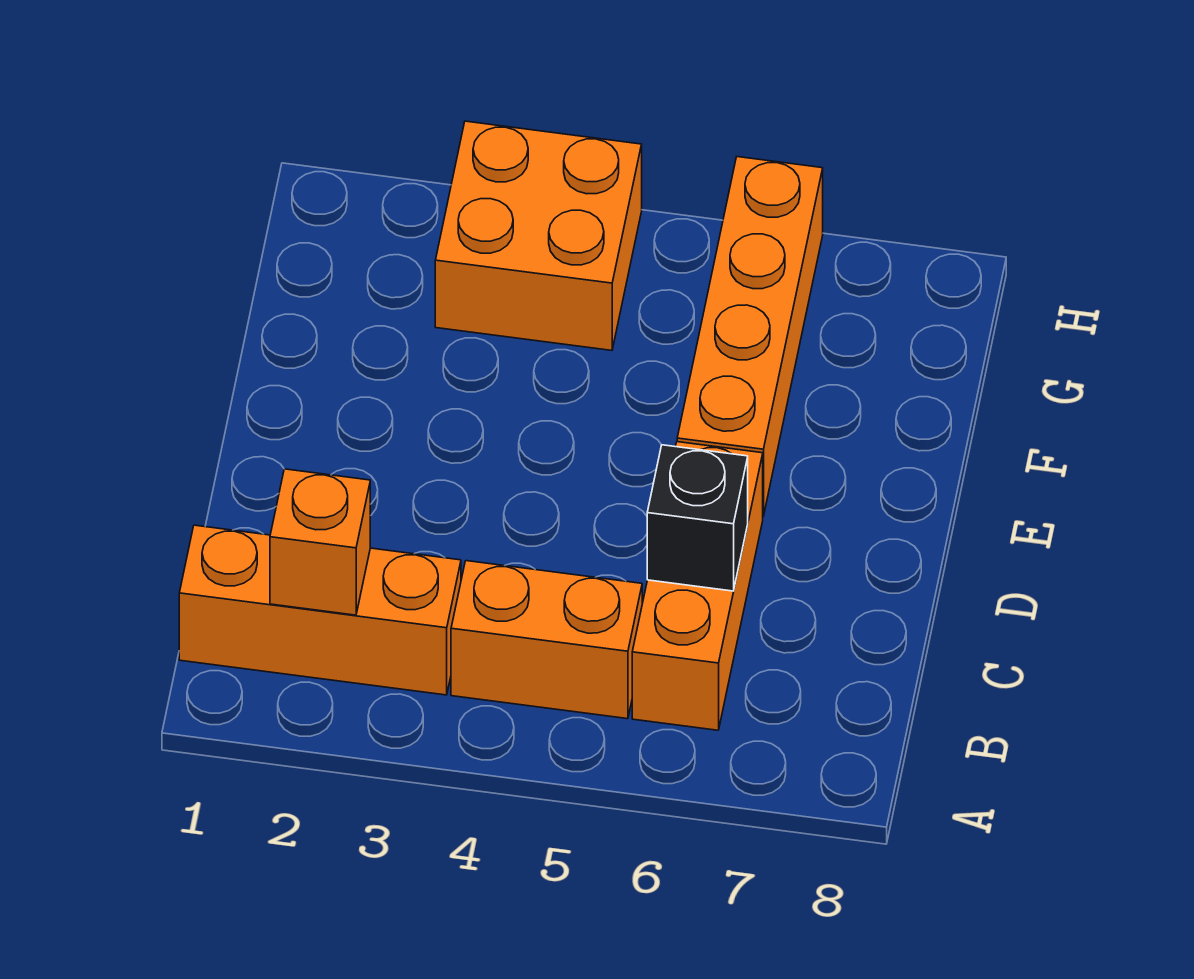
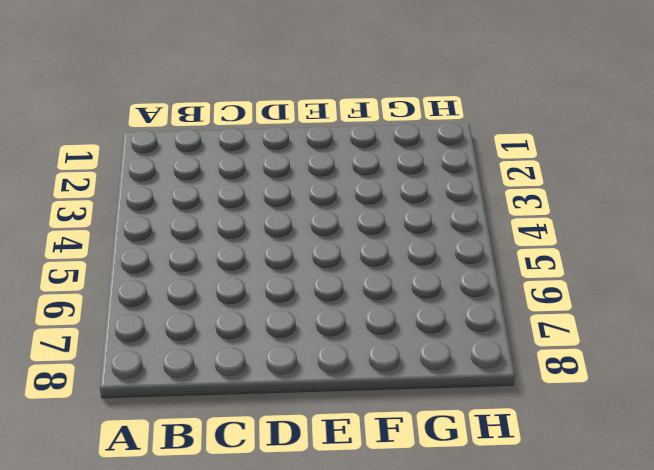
none -> orange 1x3 brick [179,525,461,695]
none -> orange 1x2 brick [451,561,642,719]

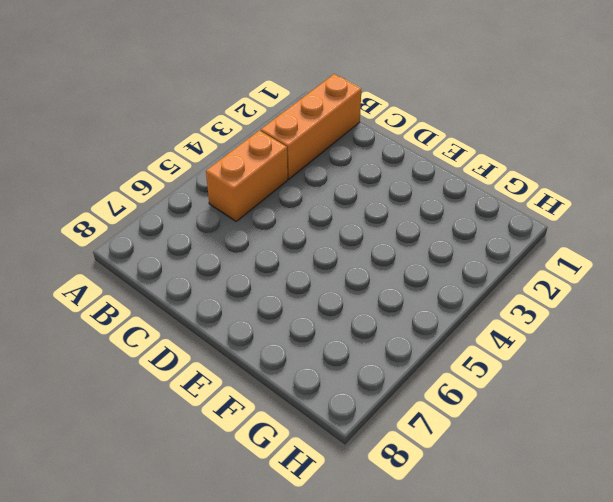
none -> orange 1x3 brick [632,442,763,730]
none -> orange 1x4 brick [677,157,823,516]

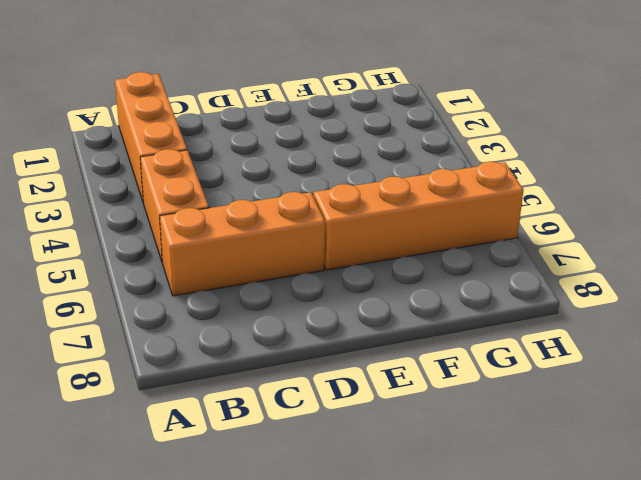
none -> orange 2x2 brick [435,121,642,350]
none -> orange 1x1 brick [270,469,370,615]

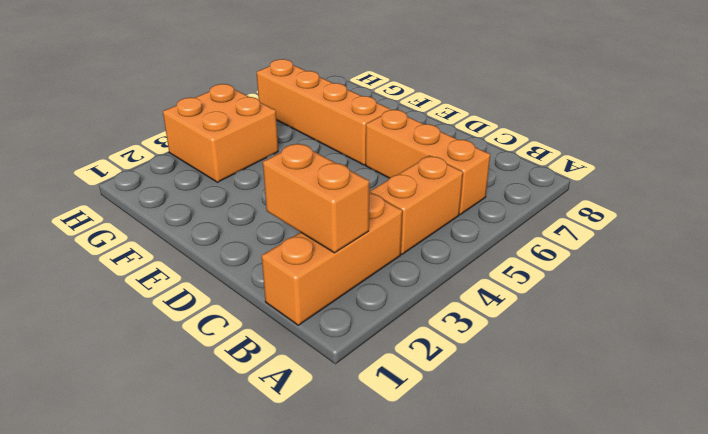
orange 1x2 brick [263,143,369,253] -> orange 1x1 brick [270,469,370,615]
none -> black 1x1 brick [647,445,748,591]

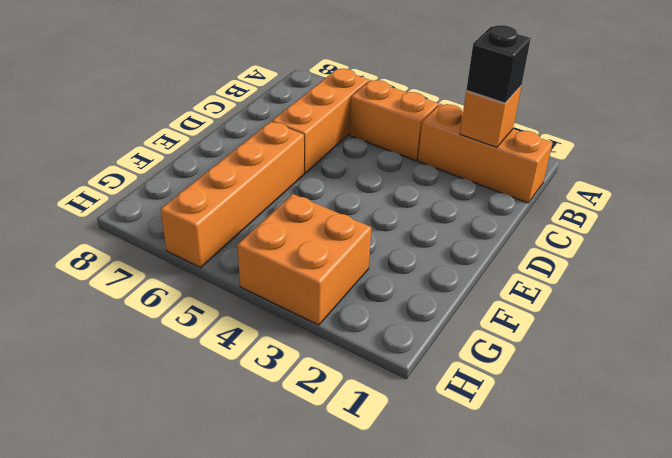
black 1x1 brick [466,25,531,103] -> black 1x1 brick moved to [647,445,748,591]

